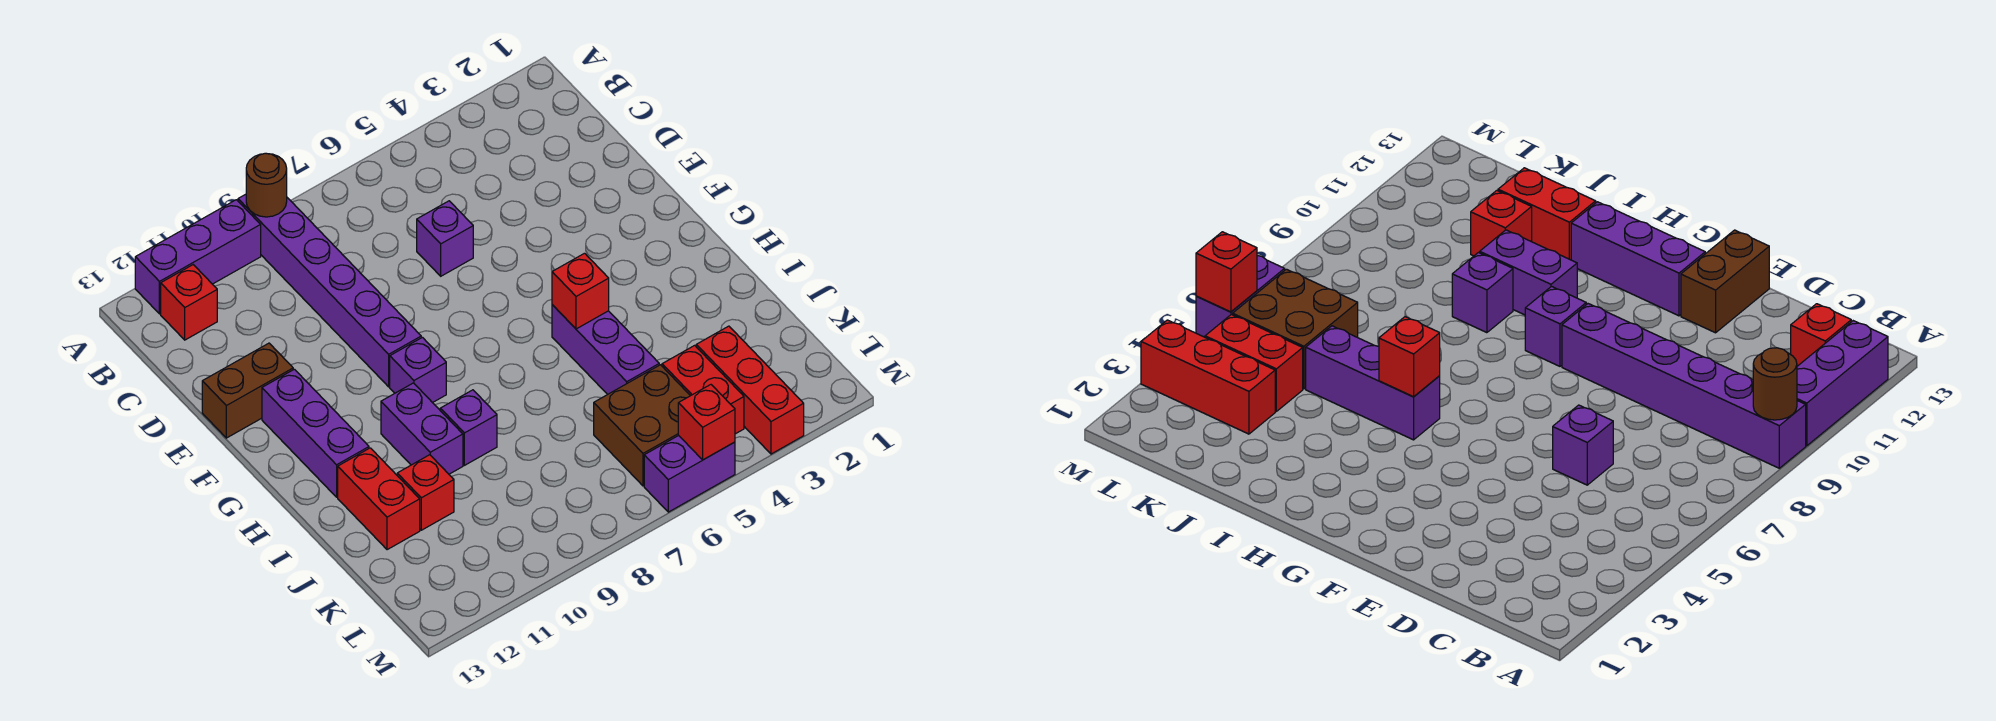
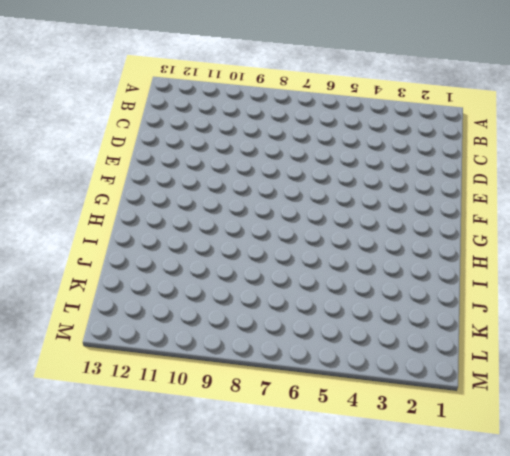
none -> purple 1x6 brick [238,194,421,387]
none -> purple 1x3 brick [135,200,261,314]
none -> red 1x1 brick [161,265,217,340]

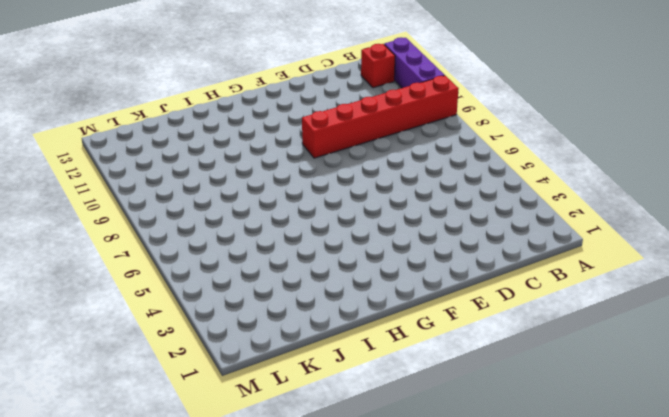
red 1x6 brick [302,76,459,158] -> purple 1x6 brick [238,194,421,387]
none -> purple 1x1 brick [417,201,473,276]
none -> brown 1x2 brick [202,343,293,438]
none -> purple 1x3 brick [262,369,369,497]

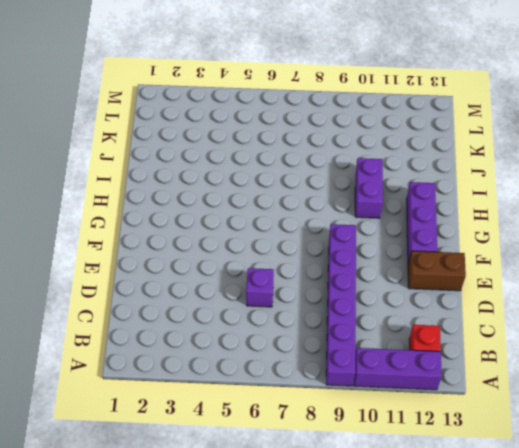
none -> purple 1x1 brick [390,337,446,403]
none -> purple 1x3 brick [552,305,659,395]
none -> purple 1x1 brick [440,390,497,465]

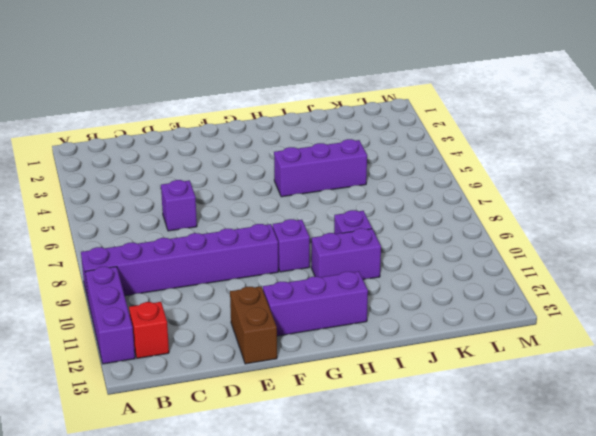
none -> red 1x2 brick [338,448,420,550]
none -> red 1x1 brick [397,455,454,530]
none -> red 1x3 brick [696,326,804,454]

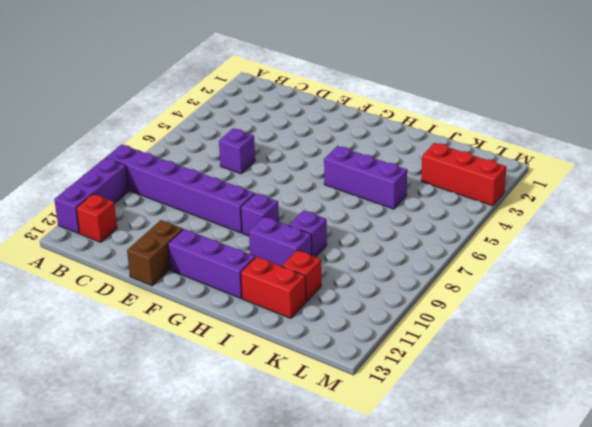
none -> red 1x2 brick [662,345,744,434]
none -> brown 2x2 brick [594,365,690,486]
none -> purple 1x2 brick [644,435,735,512]

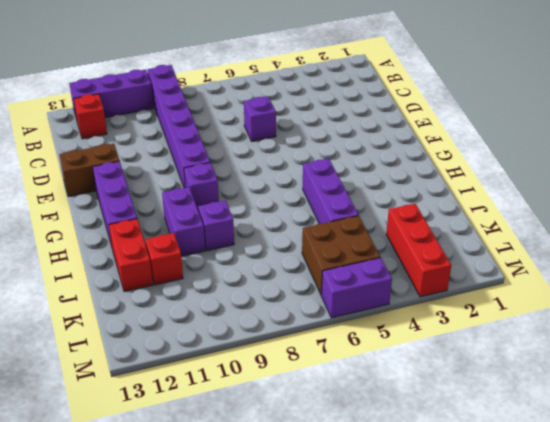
none -> red 1x2 brick [662,345,744,434]
none -> brown 1x1 round brick [246,153,287,217]
none -> red 1x1 brick [552,253,609,329]

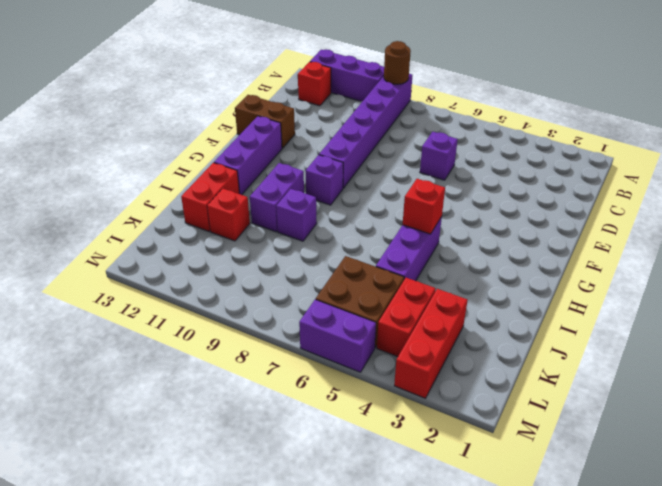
none -> red 1x1 brick [678,385,735,460]

